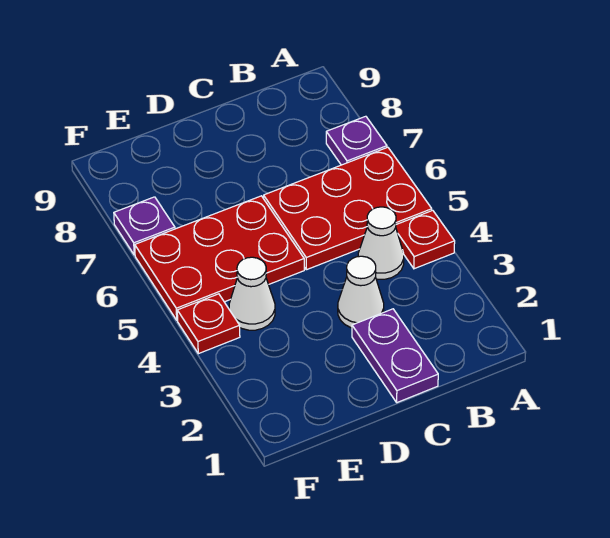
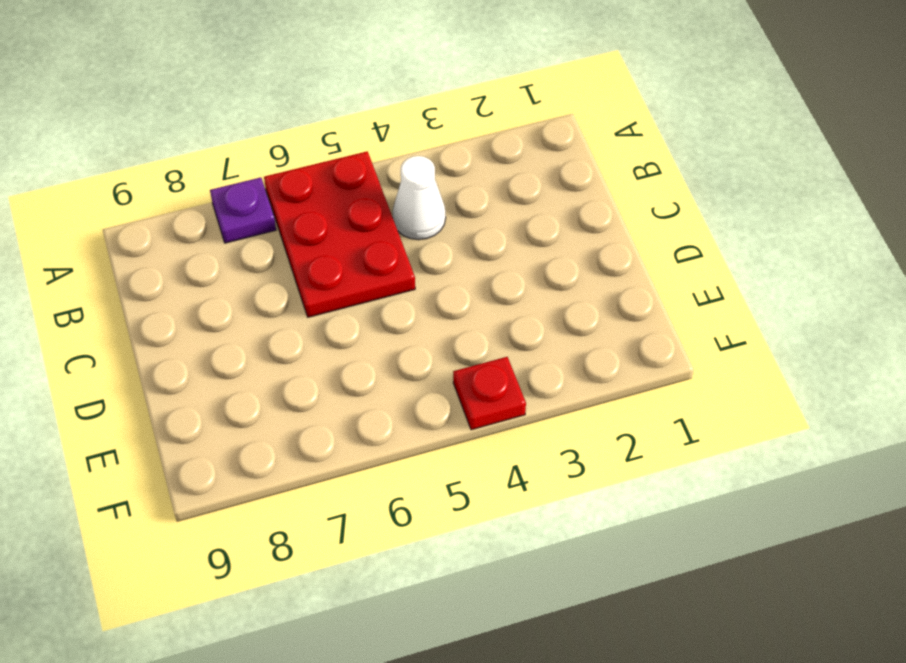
none -> red 1x1 plate [396,210,455,269]
none -> purple 1x2 plate [352,309,438,403]

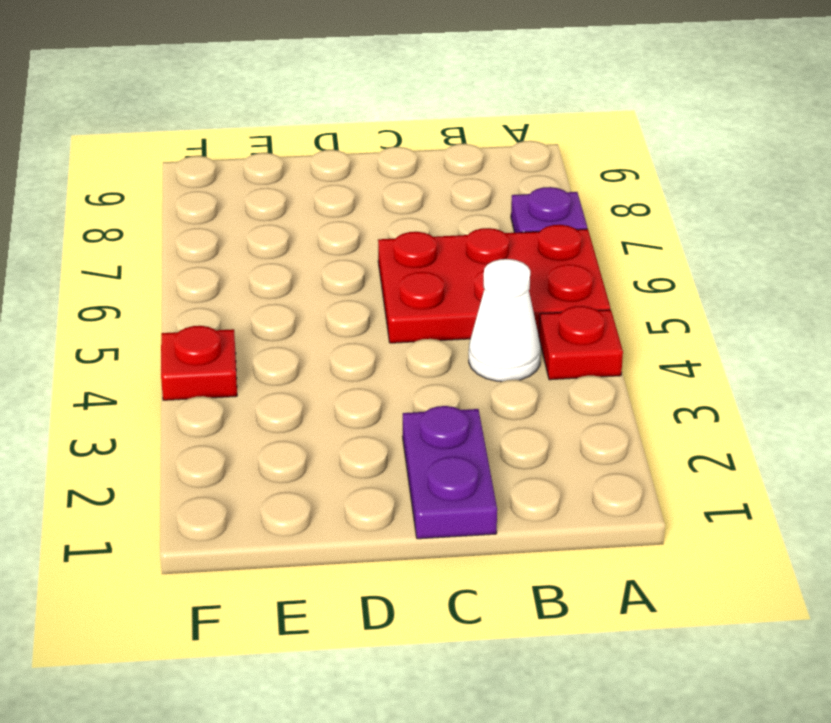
none -> white 1x1 cone [338,256,384,328]
none -> red 2x3 plate [135,196,304,320]

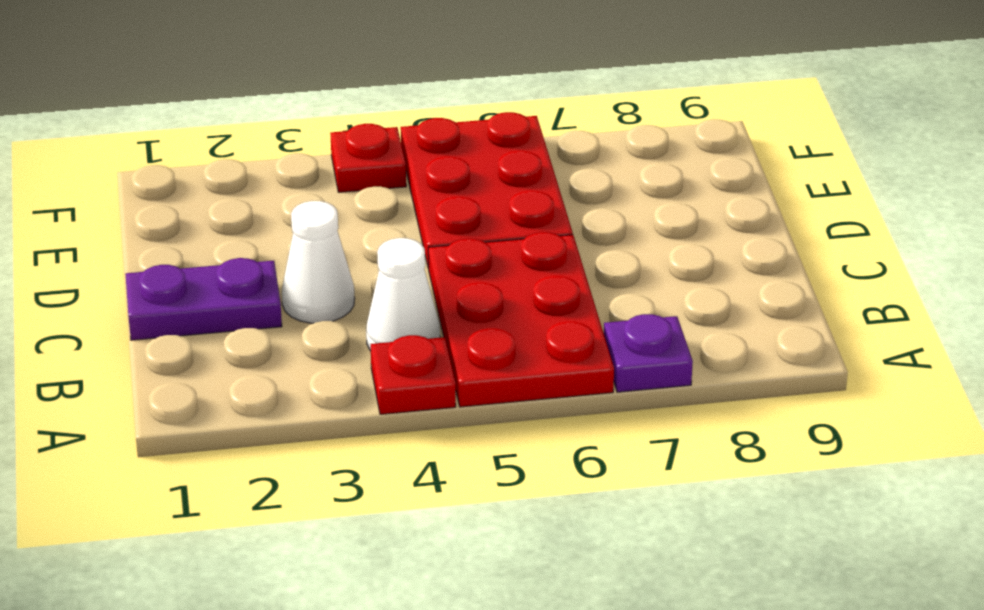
none -> white 1x1 cone [229,257,275,330]
none -> purple 1x1 plate [114,197,175,255]

